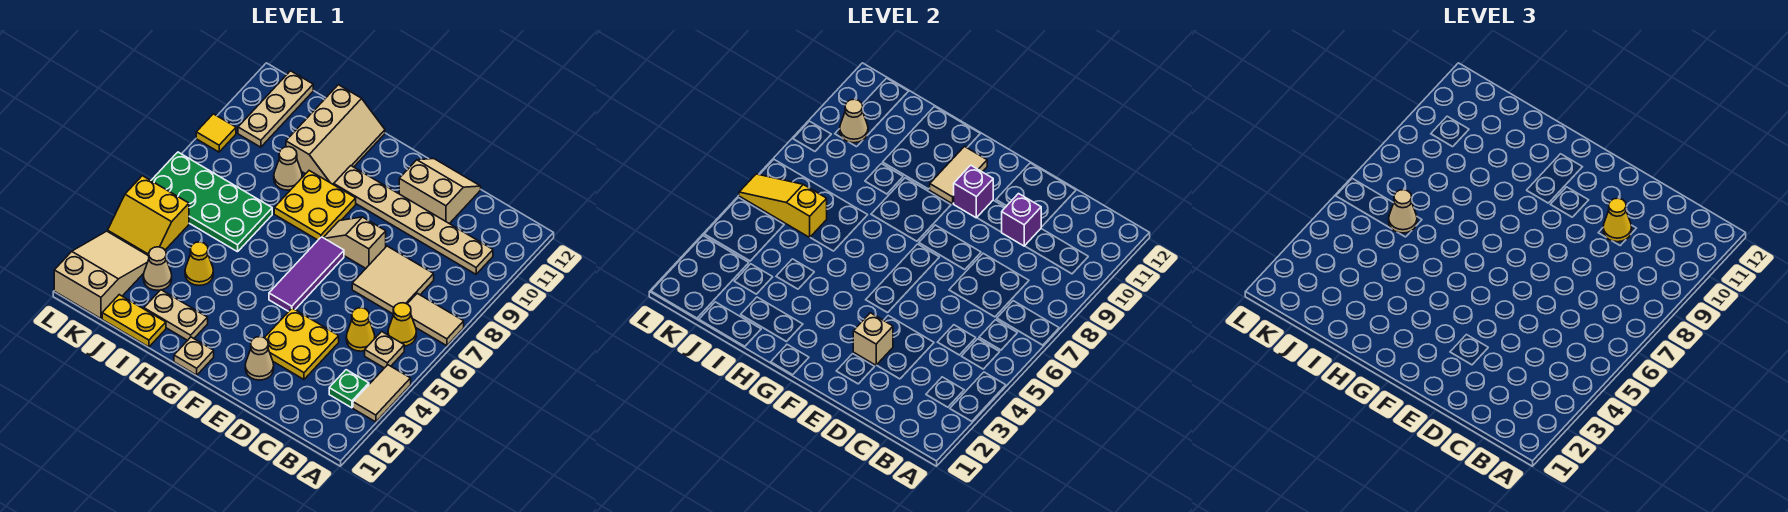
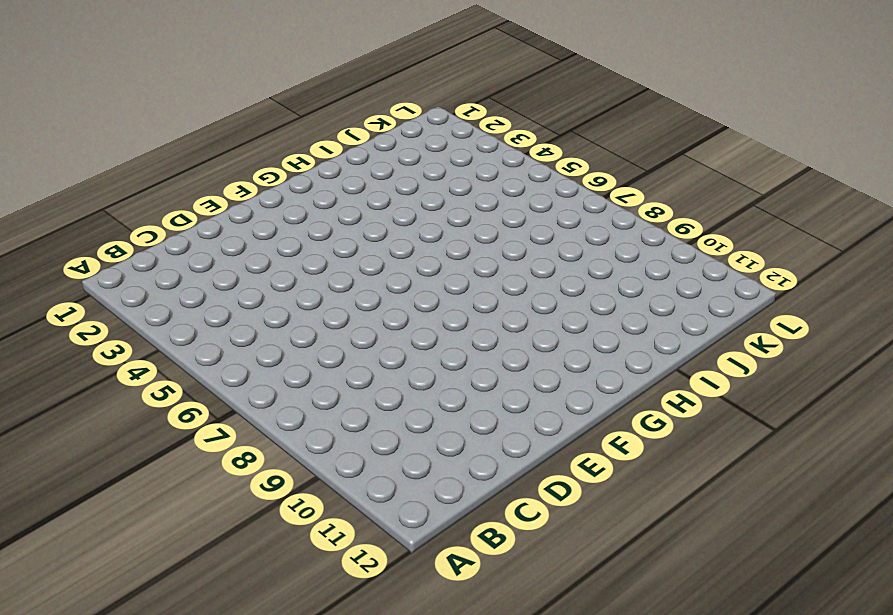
none -> tan 1x2 tile [353,365,411,422]
none -> tan 1x2 tile [408,293,464,346]
none -> green 1x1 plate [329,370,369,408]
none -> tan 1x1 plate [365,331,404,368]

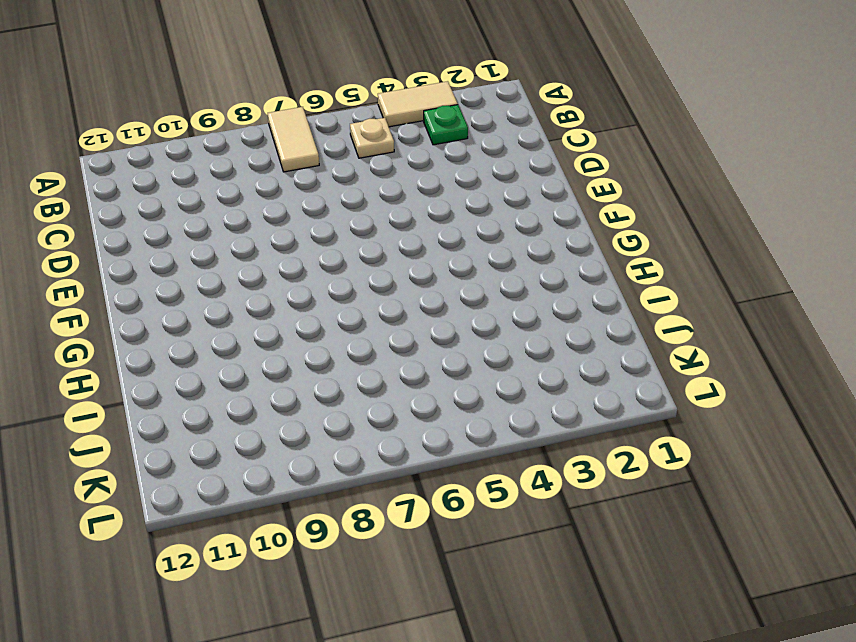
none -> yellow 1x1 cone [388,303,416,346]
none -> tan 1x6 plate [334,166,493,274]
none -> yellow 1x1 cone [346,308,375,351]
none -> tan 2x2 tile [352,246,434,314]

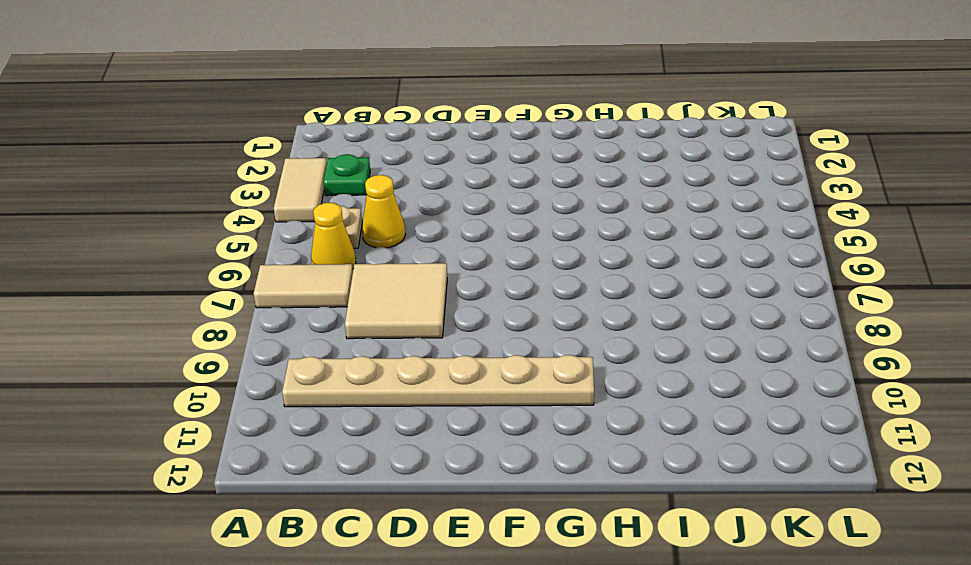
none -> yellow 2x2 plate [265,308,339,379]
none -> tan 2x2 slope [399,159,481,224]
none -> tan 1x1 cone [245,337,274,380]
none -> tan 1x2 slope [323,217,386,268]

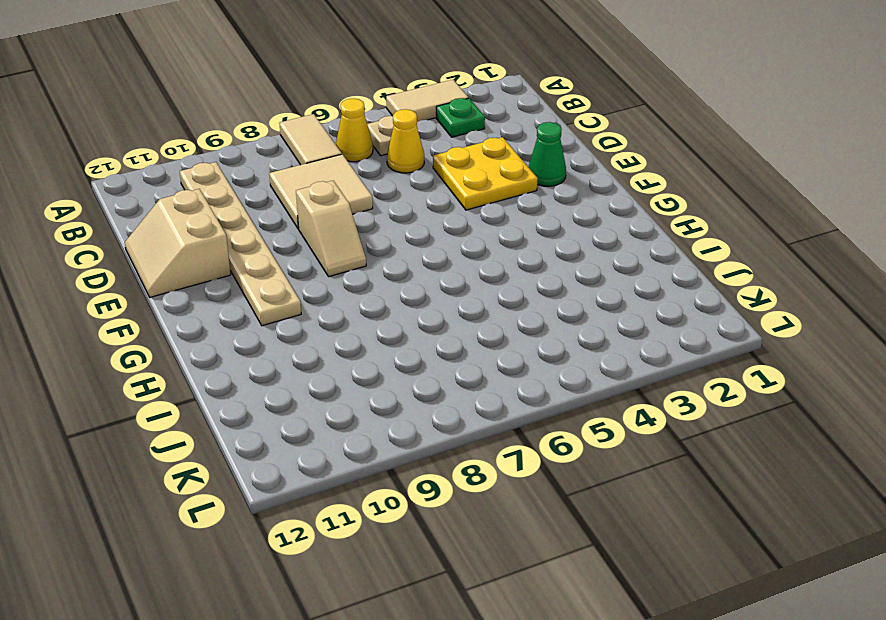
green 1x1 cone [529,122,566,186] -> tan 1x1 cone [245,337,274,380]
none -> purple 1x3 tile [269,237,344,311]
none -> tan 1x1 plate [174,337,214,375]
none -> yellow 2x2 plate [274,171,356,240]
none -> tan 1x2 plate [144,290,208,340]

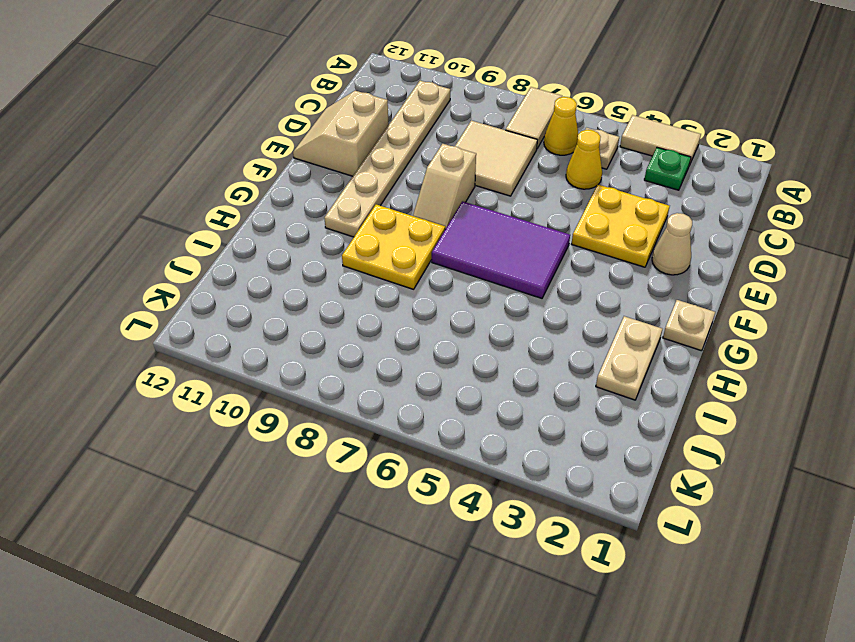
purple 2x3 tile [432,201,570,298] -> purple 1x3 tile [269,237,344,311]
none -> tan 2x3 slope [286,85,385,185]
none -> yellow 1x2 plate [102,295,166,347]
none -> yellow 1x1 cone [185,242,213,285]
none -> green 2x4 plate [151,152,272,252]

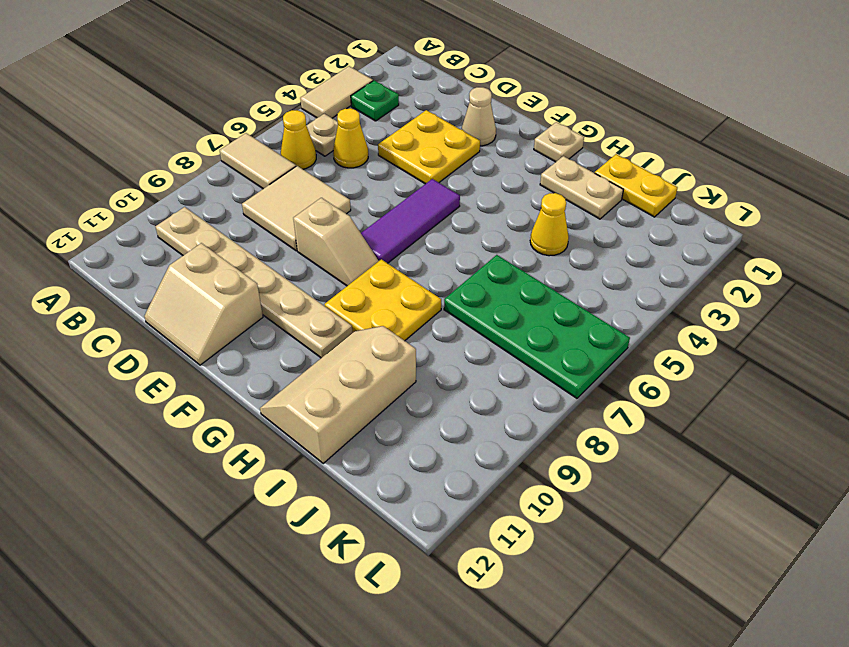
none -> tan 1x1 cone [274,147,302,190]
none -> tan 1x1 cone [143,247,172,290]
none -> tan 2x3 slope [54,231,149,319]
none -> yellow 2x2 slope [108,176,189,256]

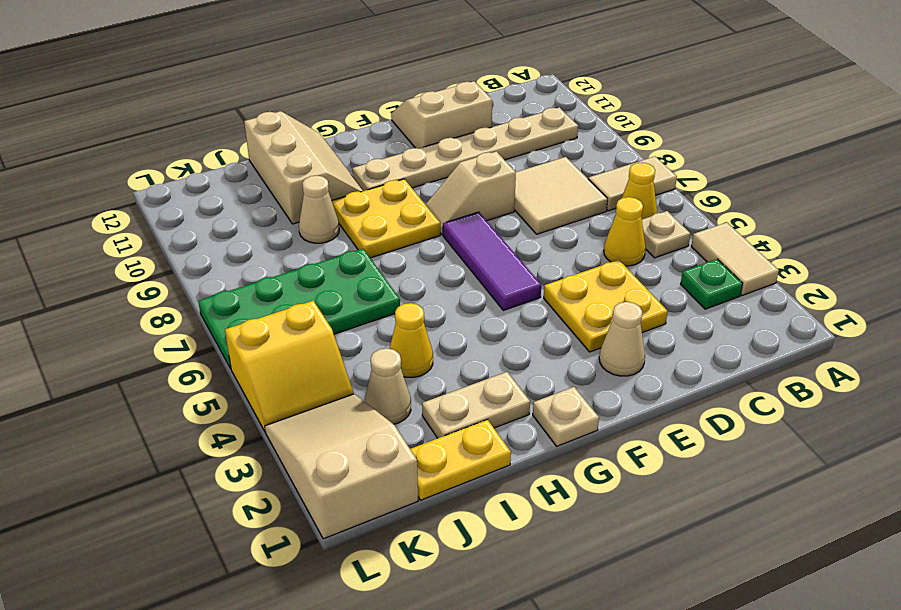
none -> tan 1x3 plate [238,71,313,147]
none -> yellow 1x1 tile [196,114,236,152]
none -> purple 1x1 brick [1002,194,1041,246]
none -> tan 1x1 brick [853,313,893,365]

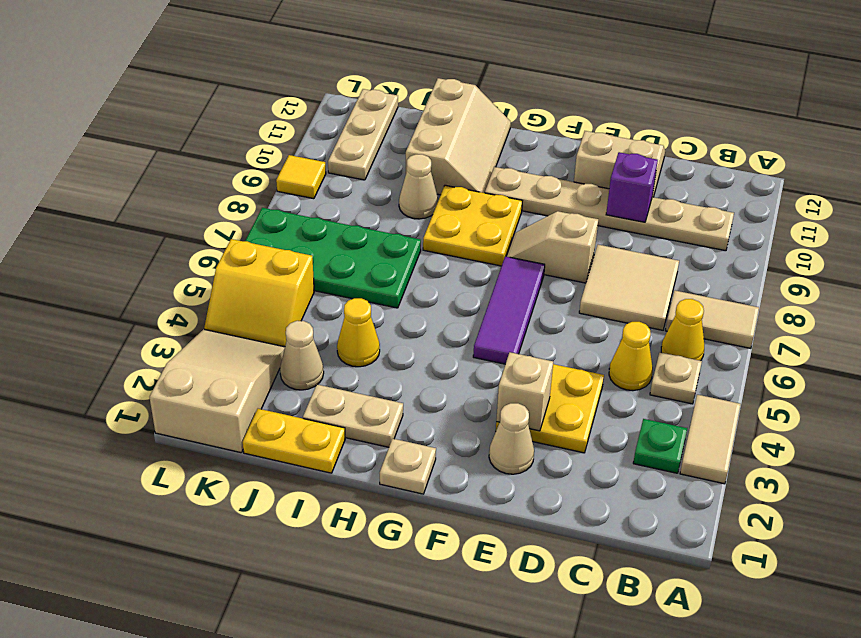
none -> purple 1x1 brick [954,165,993,218]
none -> tan 1x2 tile [930,147,987,204]
none -> yellow 1x3 slope [739,174,827,237]
none -> tan 1x1 cone [840,99,868,143]

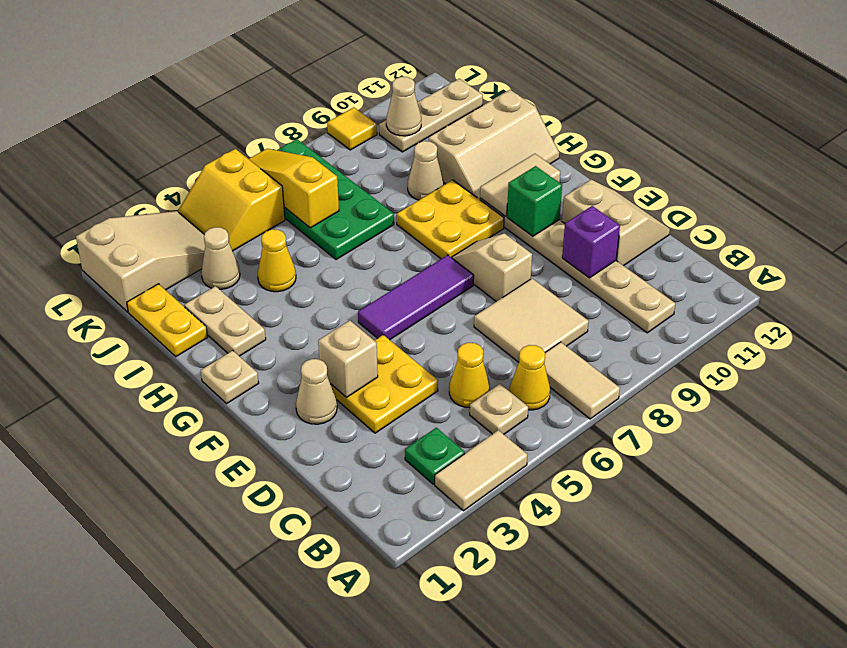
green 1x1 brick [507,166,562,236] -> purple 1x1 brick [954,165,993,218]
none -> yellow 1x1 cone [1603,198,1632,242]
none -> tan 1x1 cone [1389,190,1417,233]

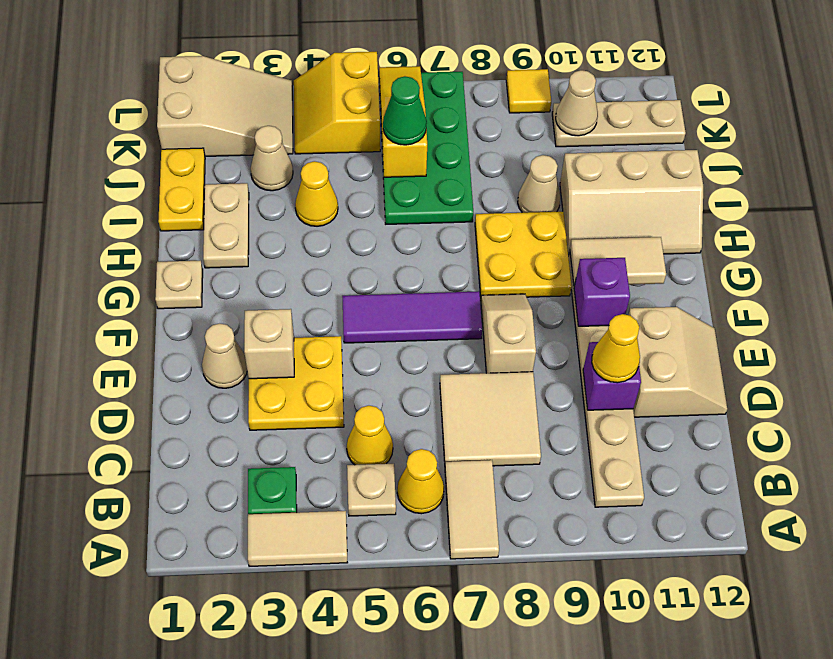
green 1x1 cone [383,76,427,145] -> tan 1x1 cone [1389,190,1417,233]

